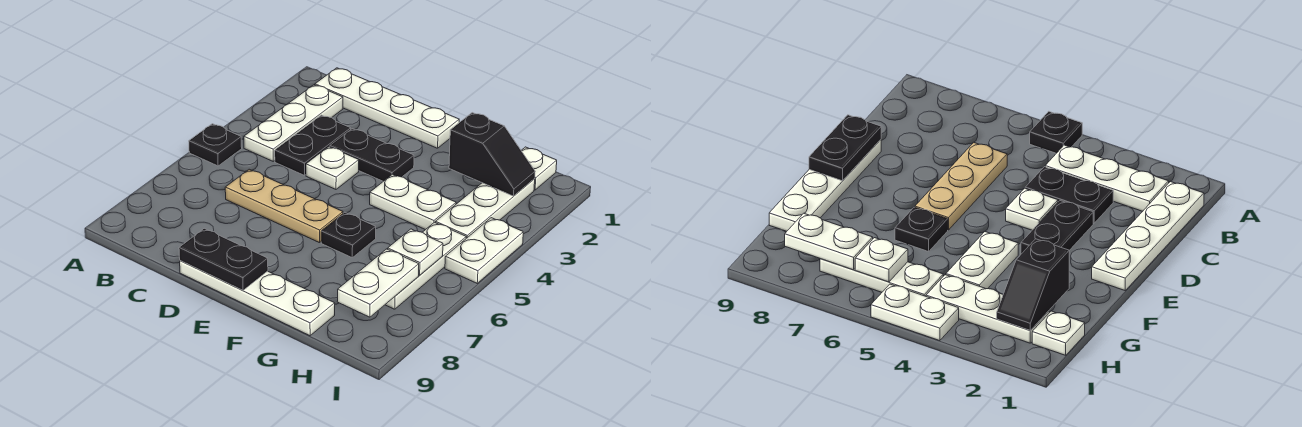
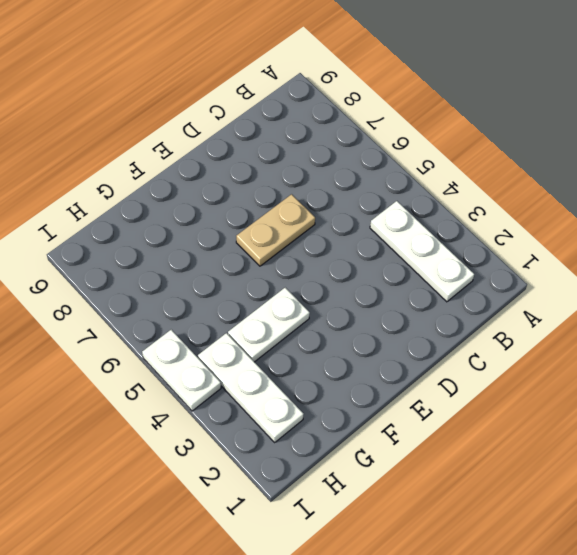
tan 1x2 plate [236,194,315,266] -> tan 1x3 plate [225,169,343,243]
none -> black 1x1 plate [189,124,242,166]
none -> white 1x4 plate [315,68,459,148]
none -> black 1x2 plate [275,115,351,175]

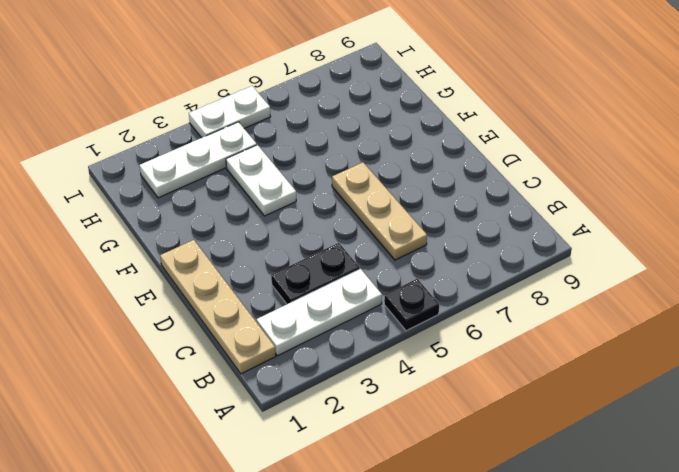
tan 1x4 plate [160,240,276,374] -> white 1x4 plate [315,68,459,148]
none -> black 1x2 plate [330,129,414,181]
none -> white 1x1 plate [306,147,359,189]
none -> white 1x4 plate [180,261,335,336]

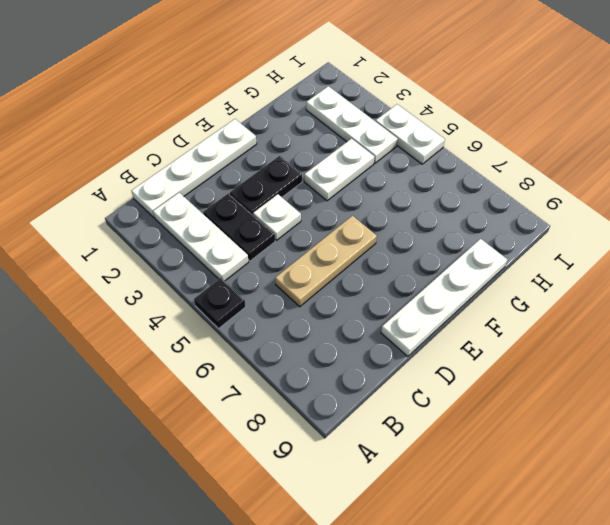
none -> black 1x1 plate [321,212,376,258]
none -> white 1x1 plate [521,147,557,190]
none -> white 1x3 plate [385,222,466,309]

